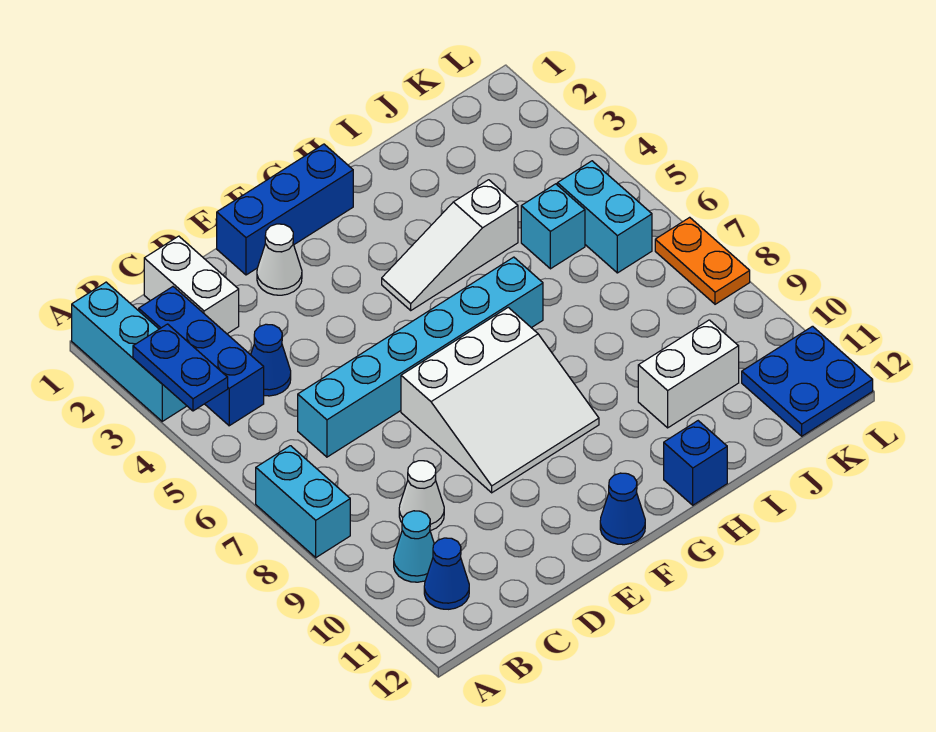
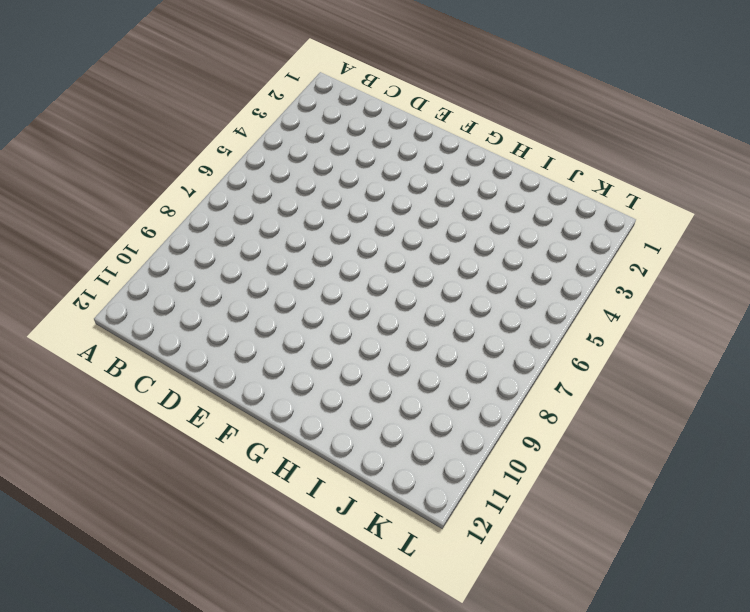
none -> cyan 1x3 brick [72,282,186,421]
none -> cyan 1x2 brick [256,446,350,558]
none -> blue 1x3 brick [139,287,264,426]

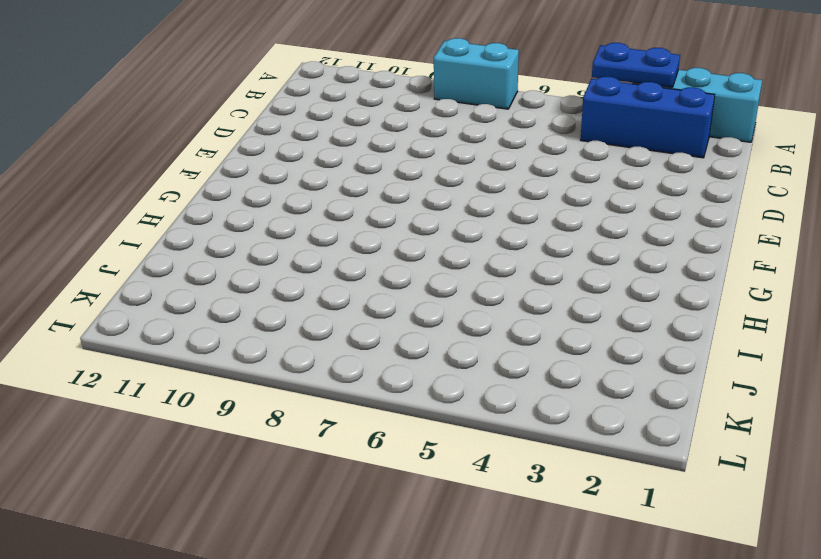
none -> cyan 1x1 cone [394,511,434,582]
none -> blue 1x1 cone [424,538,469,609]
none -> white 1x2 brick [144,236,239,334]

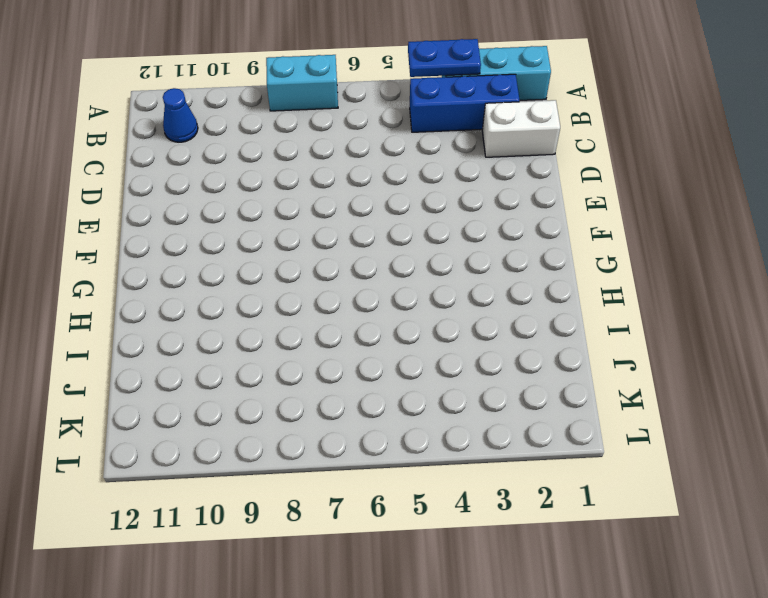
none -> cyan 1x1 cone [394,511,434,582]
none -> blue 1x1 cone [251,324,291,396]
none -> cyan 1x6 brick [298,257,543,457]

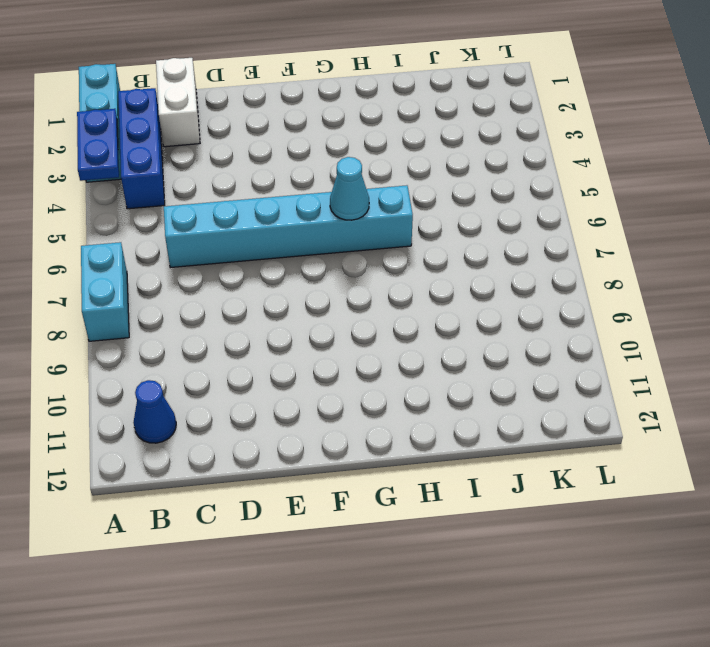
cyan 1x1 cone [330,157,369,220] -> cyan 1x1 cone moved to [394,511,434,582]
none -> blue 1x1 cone [251,324,291,396]
none -> white 1x1 cone [399,461,444,531]
none -> blue 1x3 brick [217,144,353,275]

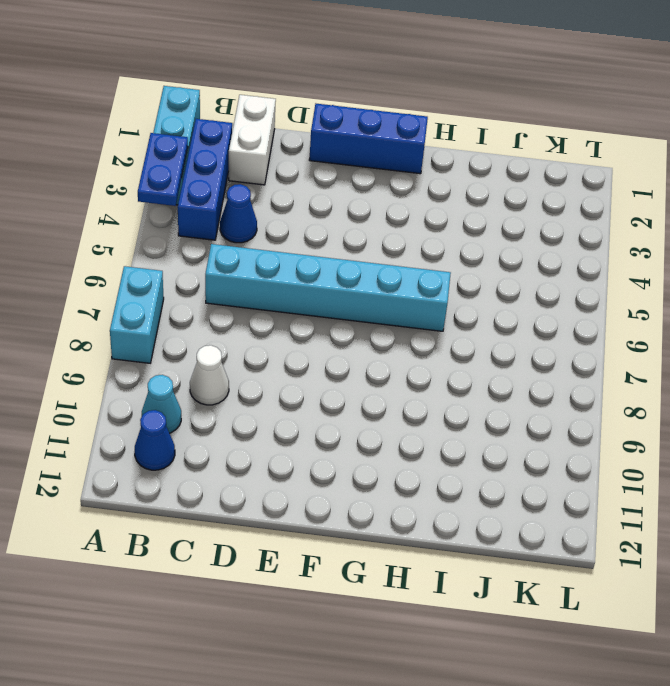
none -> white 1x1 cone [257,224,302,295]
none -> white 3x3 slope [401,307,599,493]
none -> blue 1x1 cone [600,473,645,545]

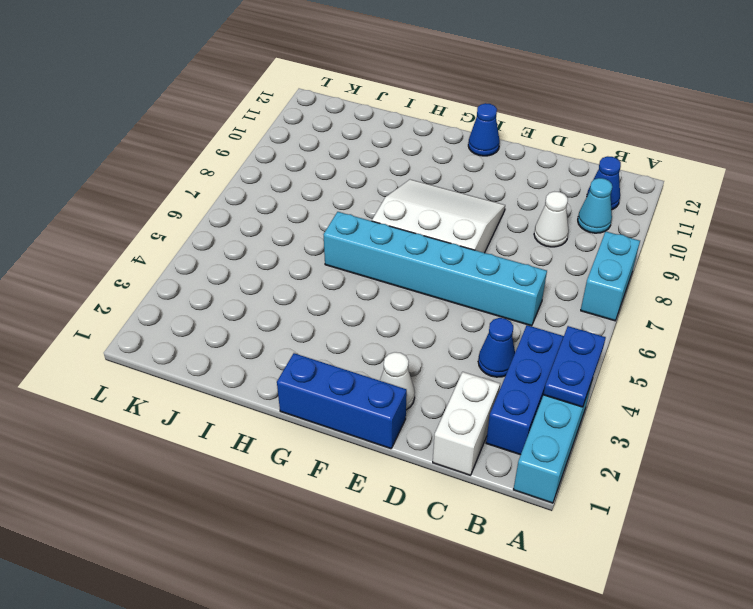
none -> white 1x3 slope [382,180,518,310]
none -> blue 1x1 brick [664,421,727,505]
none -> white 1x2 brick [638,320,739,428]

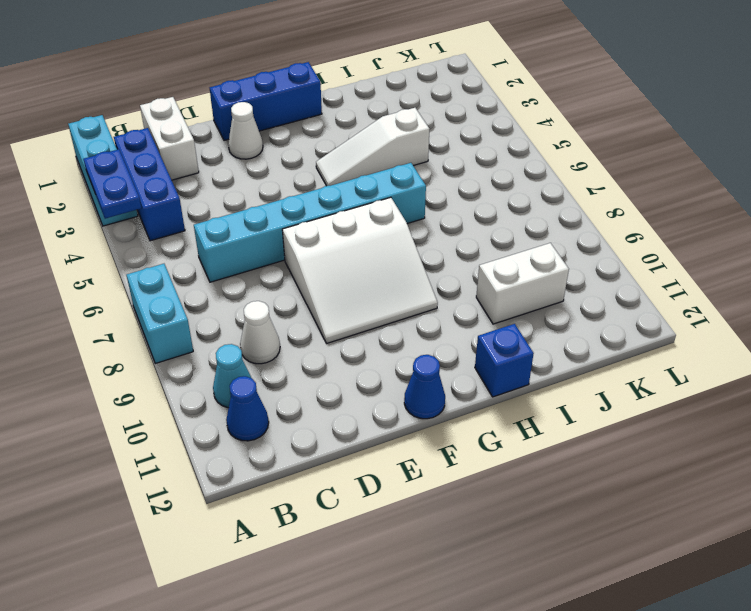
none -> blue 1x1 cone [251,324,291,396]
none -> cyan 1x1 brick [521,184,585,269]
none -> cyan 1x2 brick [557,161,652,273]

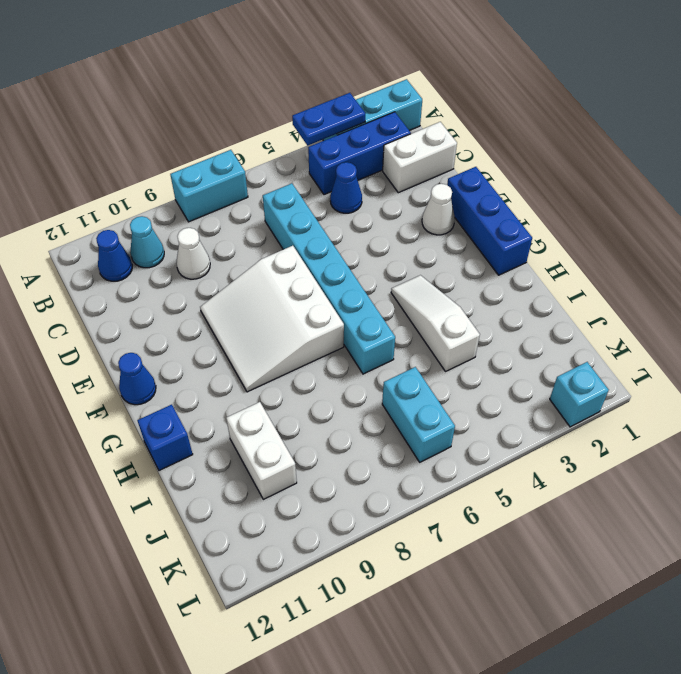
cyan 1x2 brick [382,367,455,462] -> cyan 1x2 brick turned to [557,161,652,273]
cyan 1x1 brick [550,362,609,427] -> cyan 1x1 brick moved to [521,184,585,269]
none -> blue 2x2 plate [742,326,873,436]
none -> orange 1x2 plate [655,217,750,304]

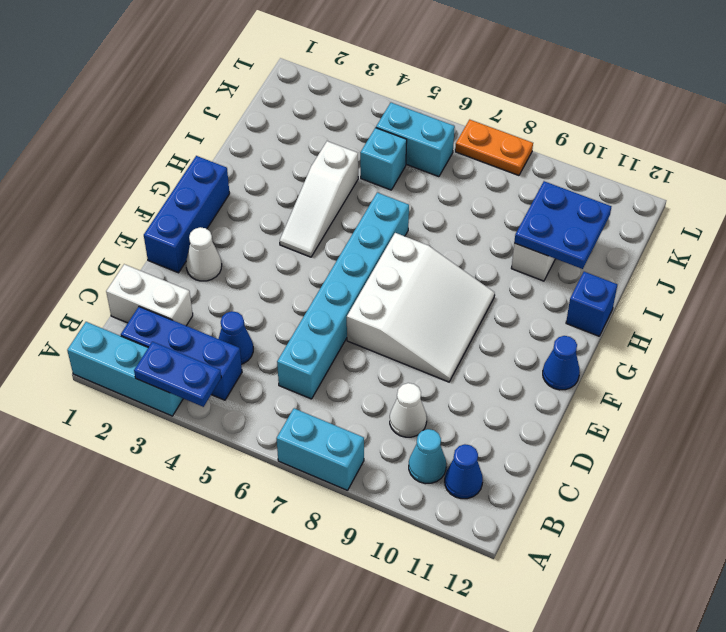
blue 2x2 plate [514,181,612,269] -> blue 2x2 plate moved to [742,326,873,436]

